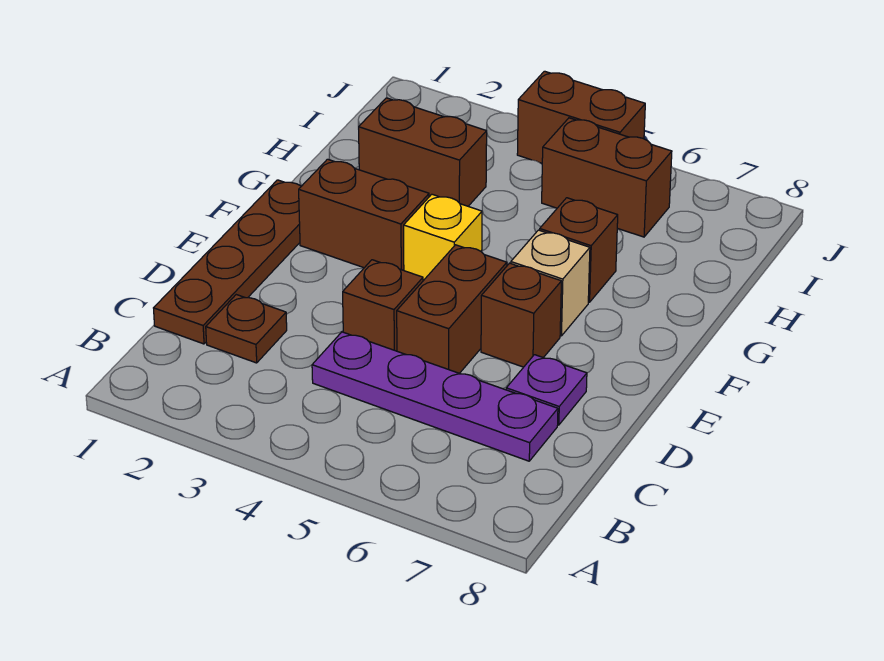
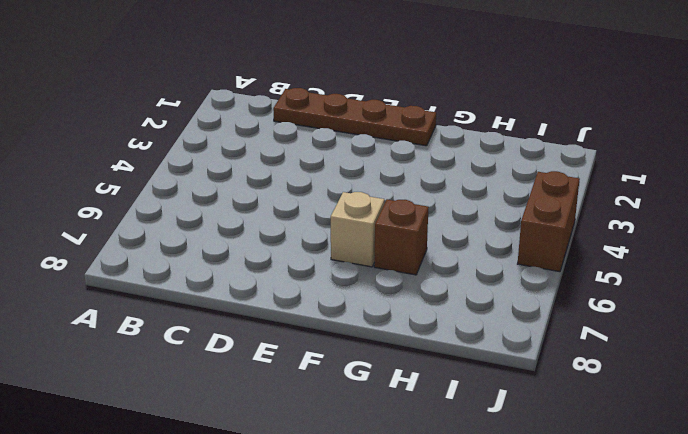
none -> brown 1x1 plate [206,295,287,363]
none -> purple 1x4 plate [312,332,558,461]
none -> brown 1x1 brick [343,260,423,351]

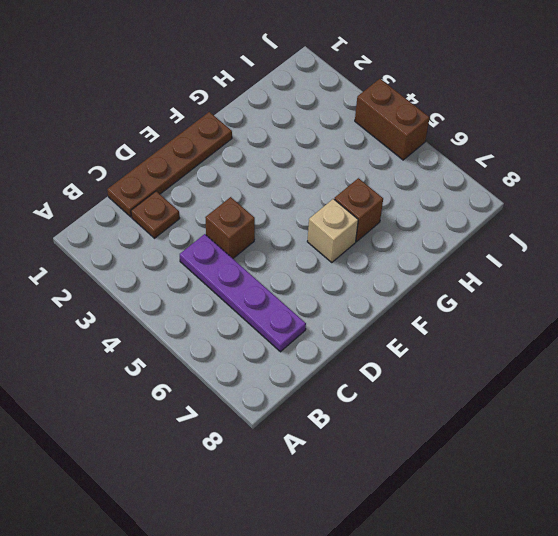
none -> brown 1x2 brick [397,245,507,373]
none -> purple 1x1 plate [506,355,587,425]
none -> brown 1x1 brick [481,263,561,367]

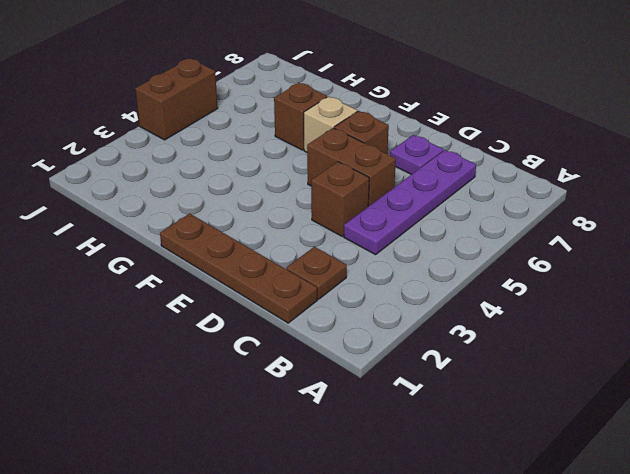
none -> brown 1x2 brick [299,159,429,270]
none -> yellow 1x1 brick [404,194,482,281]
none -> brown 1x2 brick [359,98,487,206]

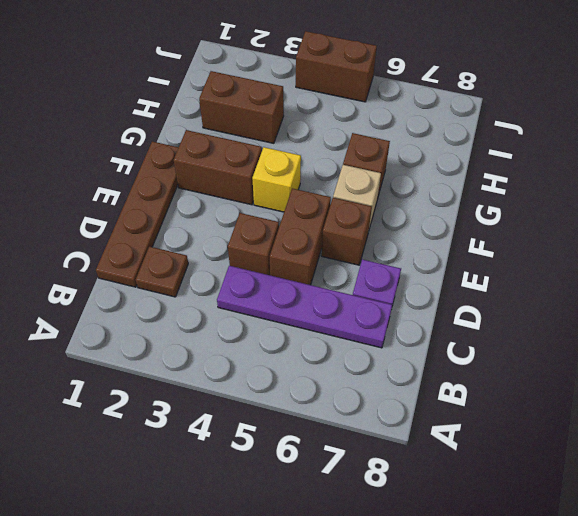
none -> brown 1x2 brick [542,118,672,237]

